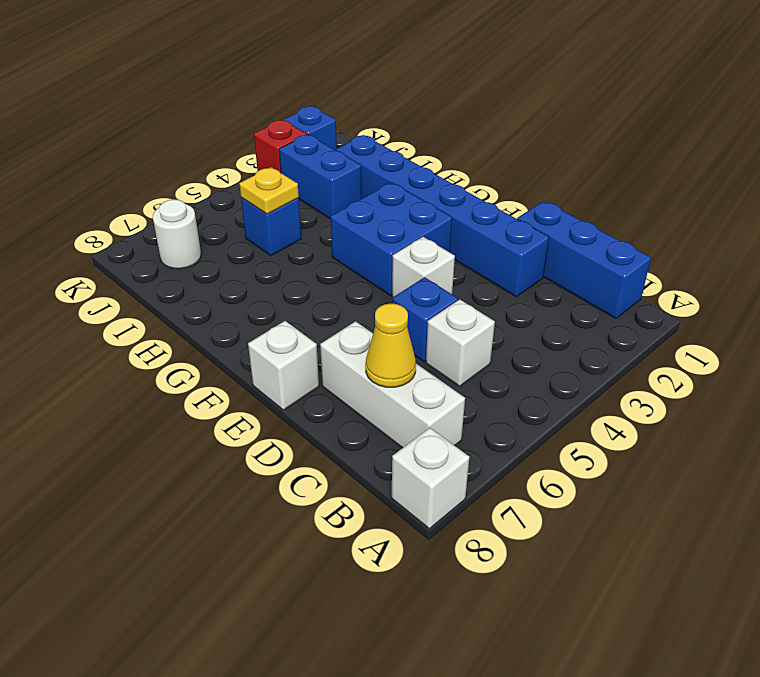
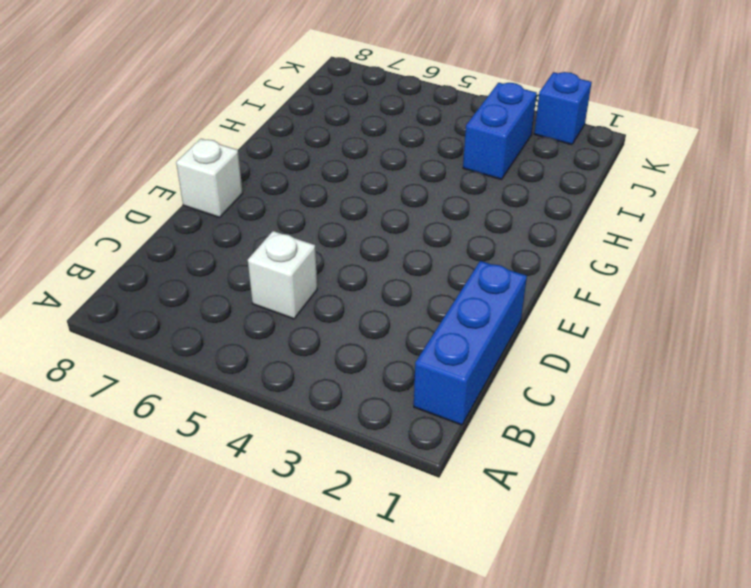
none -> white 1x1 brick [392,428,469,529]
none -> white 1x3 brick [320,321,465,448]
none -> blue 1x6 brick [336,135,549,297]

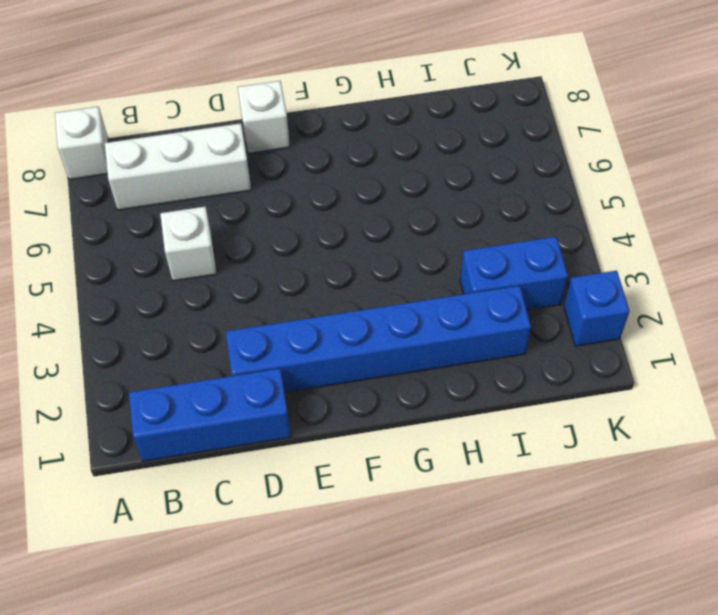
none -> blue 1x1 brick [393,277,458,362]
none -> white 1x1 brick [392,237,455,297]
none -> blue 2x2 brick [331,183,452,296]

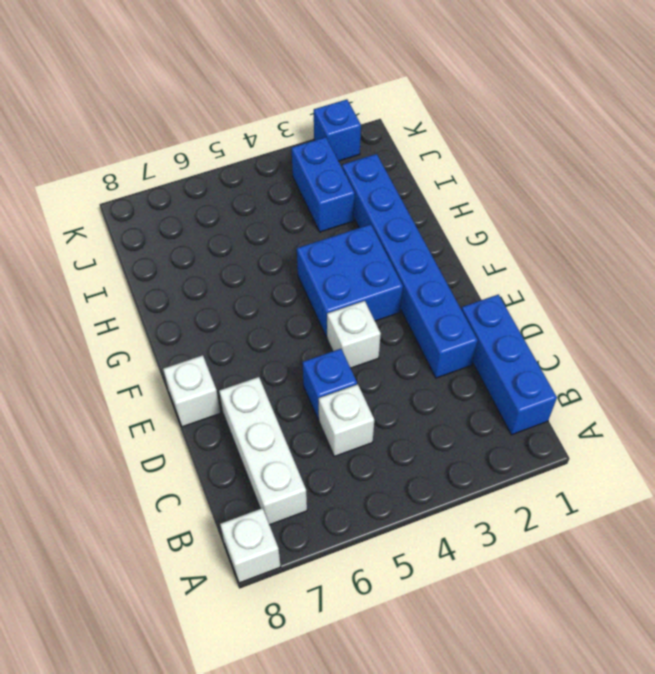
none -> blue 1x1 brick [241,198,301,256]
none -> white 1x1 round brick [153,200,201,269]
none -> red 1x1 brick [254,120,307,173]

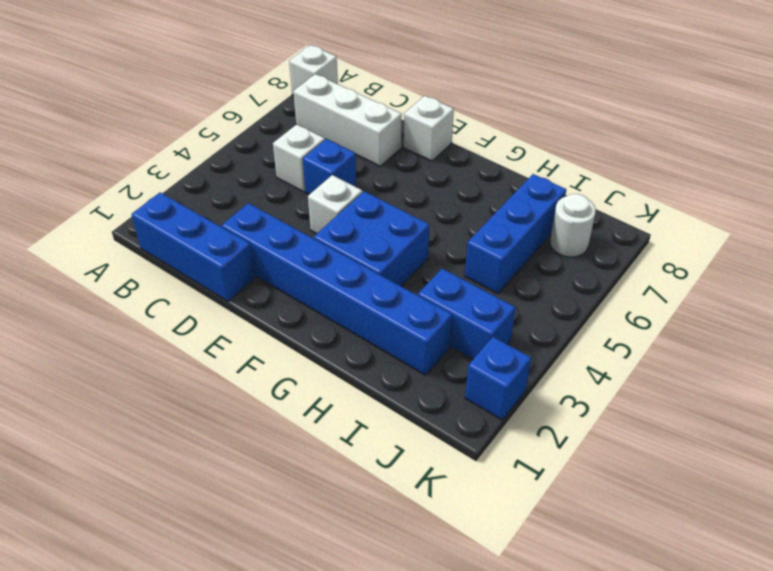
blue 1x3 brick [465,174,566,294] -> blue 1x1 brick [241,198,301,256]
none -> red 1x1 brick [254,120,307,173]
none -> yellow 1x1 cone [366,304,416,387]
none -> yellow 1x1 plate [239,167,299,214]

